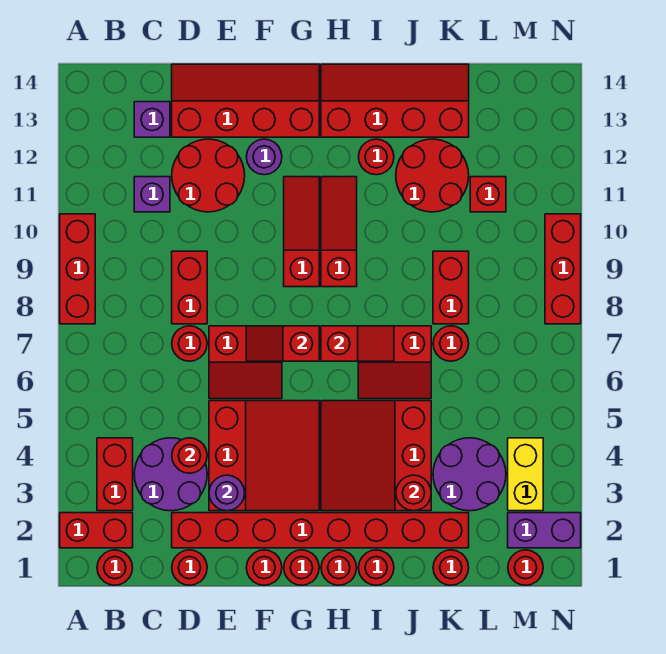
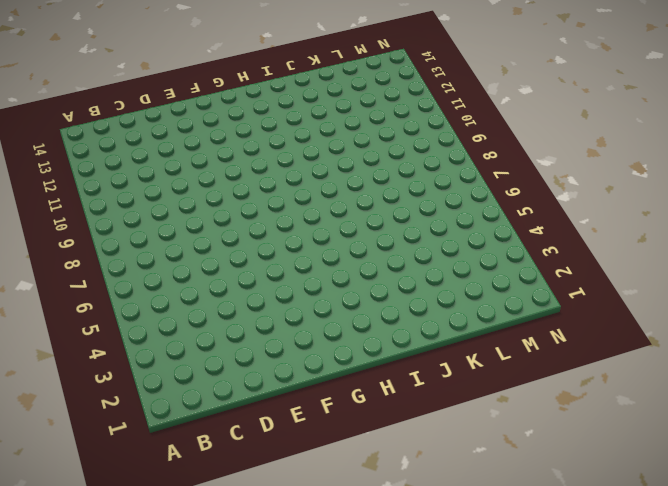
none -> red 1x2 brick [60,513,133,548]
none -> red 1x3 brick [60,214,95,324]
none -> red 1x1 round brick [97,550,133,585]
none -> red 1x2 brick [97,438,133,511]

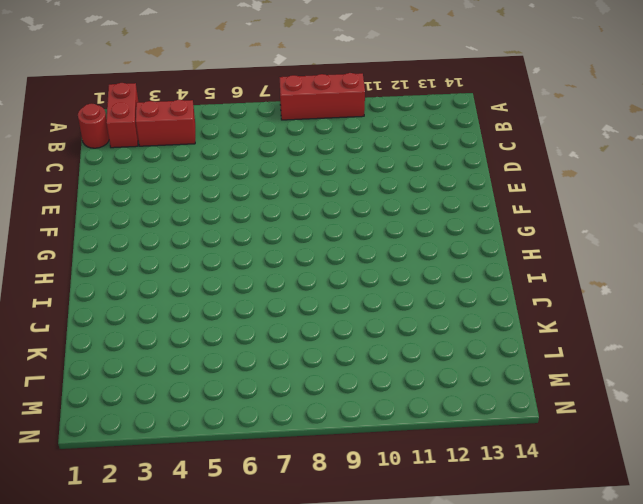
none -> purple 2x2 round brick [134,438,207,511]
none -> purple 1x1 brick [134,177,170,212]
none -> purple 1x1 brick [134,102,170,137]
none -> red 1x1 round brick [172,550,207,585]

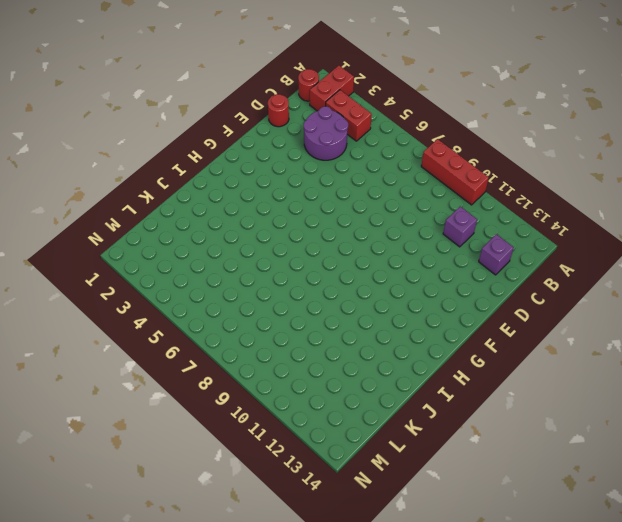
none -> red 1x8 brick [172,513,469,548]
none -> red 1x1 round brick [172,326,207,361]
none -> red 1x2 brick [172,251,207,324]
none -> red 2x2 round brick [172,139,245,212]

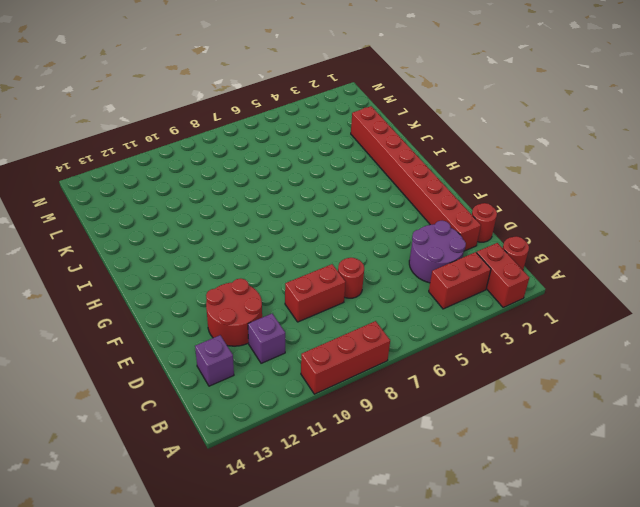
none -> red 2x4 slope [172,64,319,137]
none -> red 3x3 slope [209,401,319,511]
none -> red 2x2 slope [209,326,282,399]
none -> red 1x1 round brick [246,550,282,585]

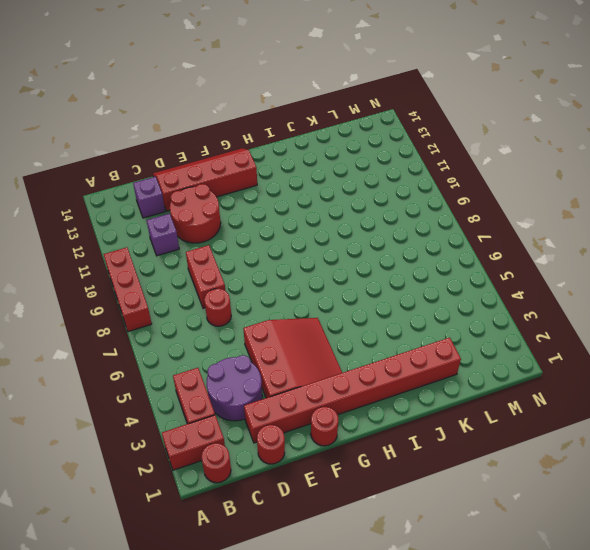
none -> red 2x2 slope [209,326,282,399]
none -> purple 1x1 round brick [246,139,282,175]
none -> red 1x1 round brick [284,550,319,585]
none -> red 1x3 slope [284,177,319,287]

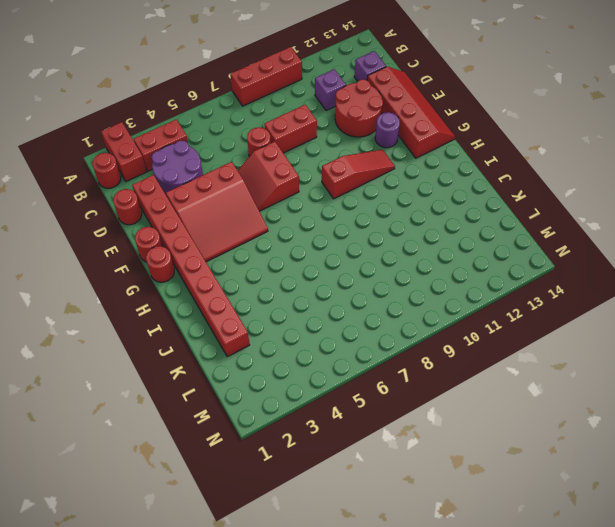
none -> red 1x1 round brick [321,550,357,585]
none -> red 3x3 slope [321,401,431,511]
none -> red 1x3 slope [321,177,357,287]
none -> red 2x4 slope [321,64,469,137]

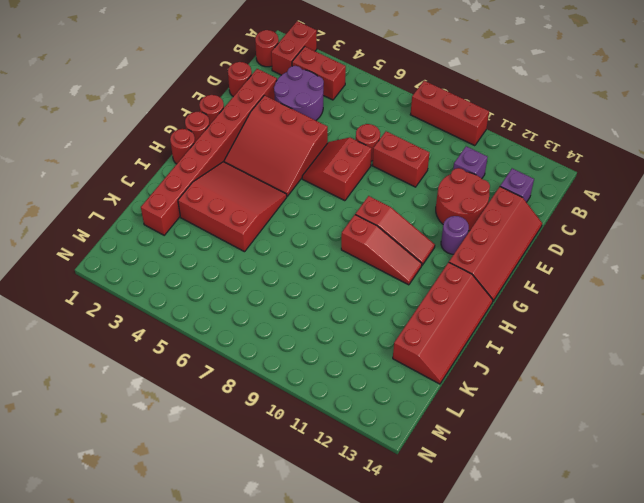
none -> red 1x1 round brick [358,550,394,585]
none -> red 2x2 slope [358,326,431,399]
none -> red 1x1 round brick [359,139,394,175]
none -> red 2x2 round brick [396,139,469,212]

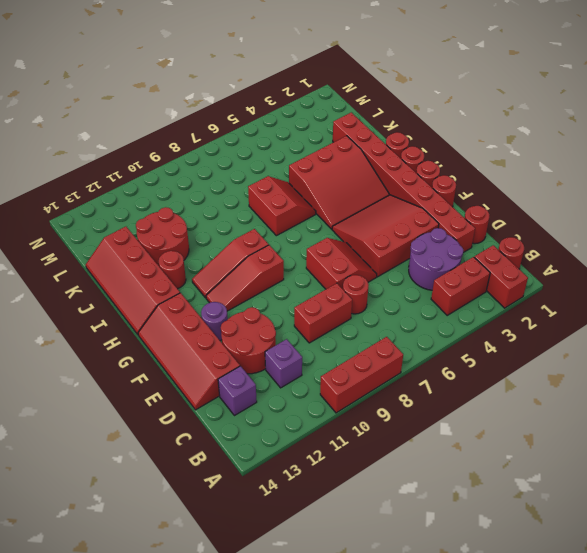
none -> red 1x1 round brick [433,550,469,585]
none -> purple 2x2 round brick [433,438,506,511]
none -> red 1x1 round brick [433,326,469,361]
none -> red 1x2 brick [433,251,469,324]

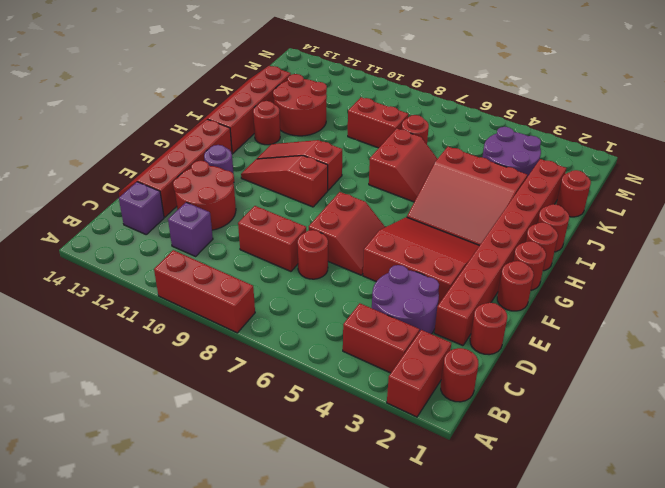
none -> red 1x1 brick [470,177,506,212]
none -> red 1x1 round brick [508,550,543,585]
none -> purple 1x2 brick [508,513,581,548]
none -> yellow 1x2 brick [508,438,543,511]

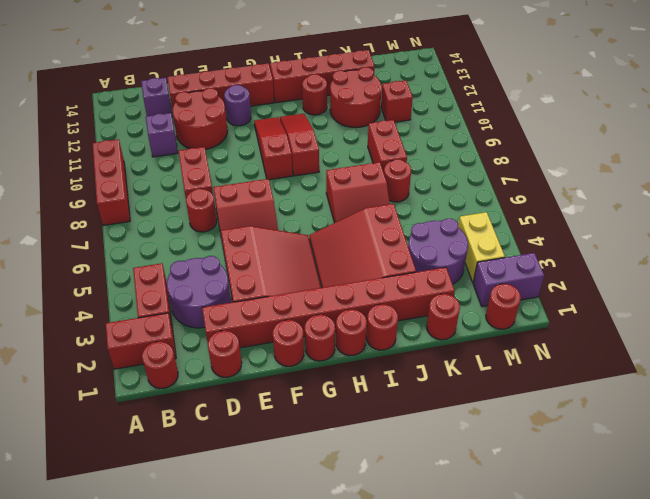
none -> red 1x3 brick [545,214,581,324]
none -> red 1x1 round brick [172,438,207,473]
none -> purple 1x1 round brick [209,475,245,511]
none -> red 1x2 slope [246,326,319,361]

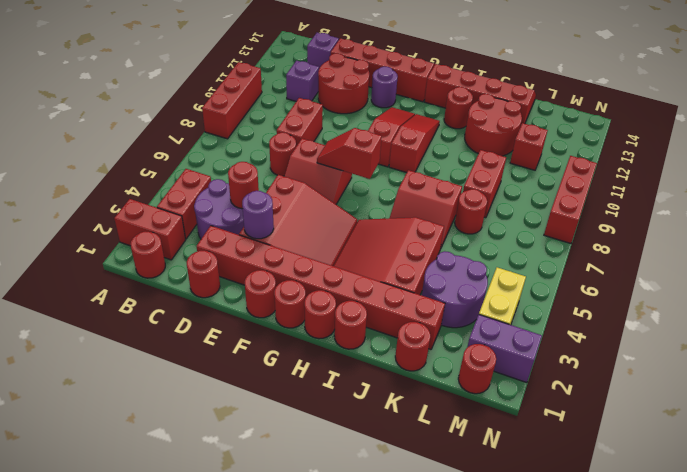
none -> red 1x2 slope [321,326,394,361]
none -> red 1x1 round brick [396,475,431,511]

